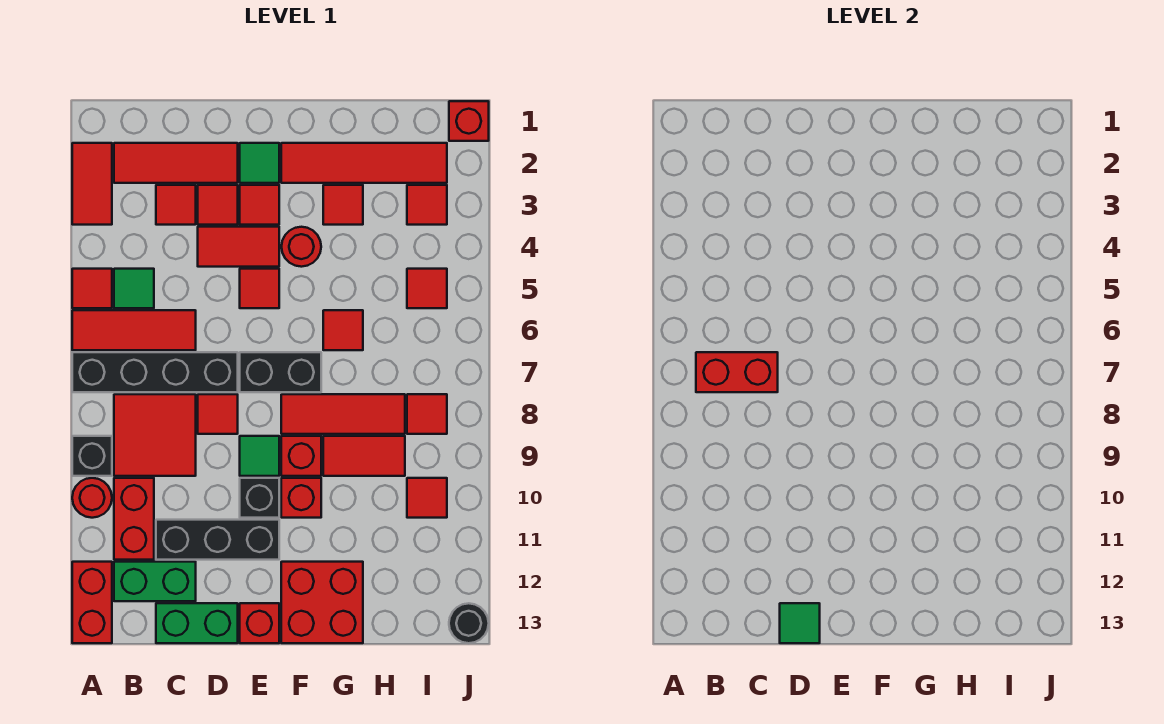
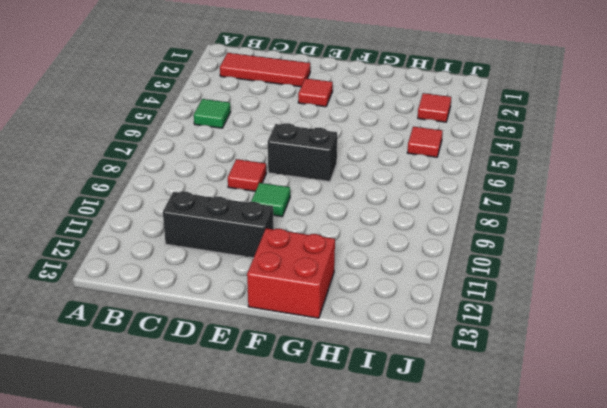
none -> red 1x2 tile [72,143,112,225]
none -> red 1x1 tile [72,269,112,308]
none -> red 1x3 tile [72,310,196,350]
none -> black 1x4 brick [72,352,238,392]

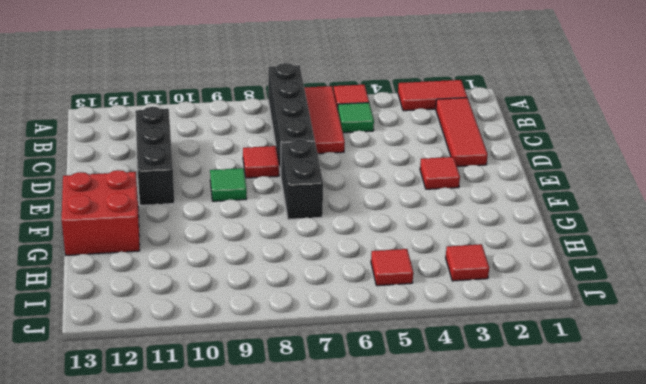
none -> black 1x1 brick [72,436,112,476]
none -> red 1x1 round brick [72,478,112,518]
none -> red 1x2 brick [72,562,112,643]
none -> red 2x2 tile [114,394,196,476]

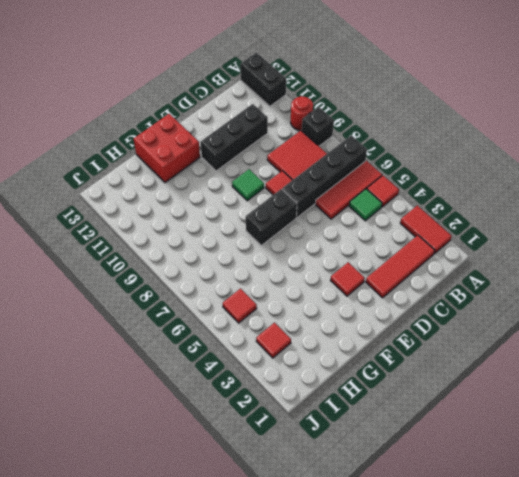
black 1x2 brick [240,53,286,106] -> red 1x2 brick [72,562,112,643]
none -> red 1x2 brick [114,478,154,560]
none -> green 1x2 brick [114,562,196,601]
none -> red 1x1 tile [156,185,196,225]
none -> green 1x2 brick [156,603,238,643]

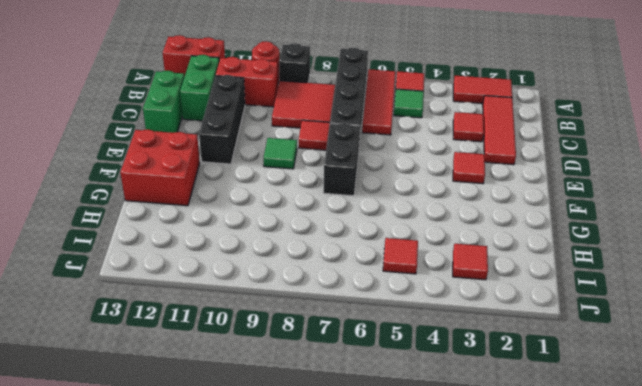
none -> red 1x1 tile [198,185,238,225]
none -> red 1x2 tile [198,227,279,267]
none -> green 1x1 tile [240,143,279,183]
none -> red 1x1 tile [240,269,279,308]

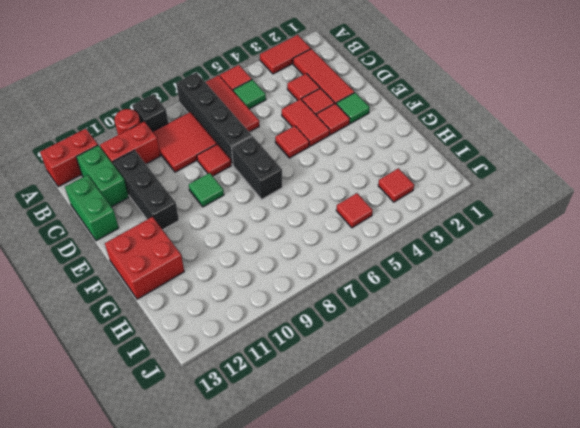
none -> black 1x1 brick [240,478,279,518]
none -> red 1x1 brick [240,603,279,643]
none -> red 1x4 tile [281,143,447,183]
none -> red 1x1 round brick [281,227,321,267]

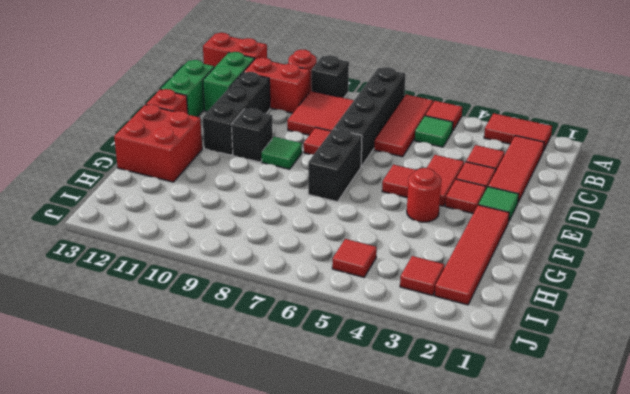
none -> red 1x3 tile [281,394,405,434]
none -> red 1x1 brick [281,436,321,476]
none -> red 1x1 brick [281,478,321,518]
none -> red 1x1 tile [323,185,363,225]

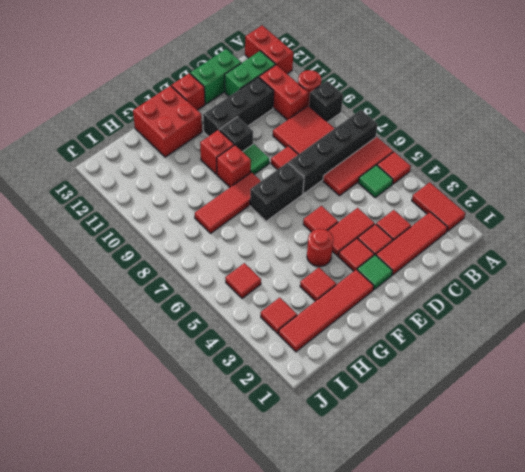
none -> red 1x1 tile [323,310,363,350]
none -> red 1x2 tile [323,436,405,476]
none -> red 1x1 tile [407,394,447,434]
none -> red 1x1 tile [407,478,447,518]

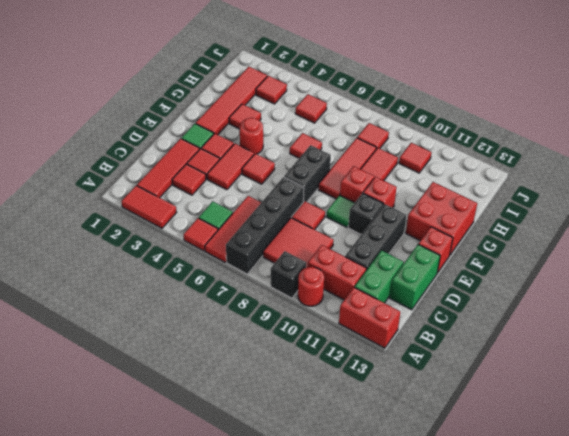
none -> red 1x1 brick [449,101,489,141]
none -> black 1x1 round brick [449,603,489,643]
none -> red 1x2 brick [696,352,778,392]
none -> green 1x1 tile [780,603,820,643]

